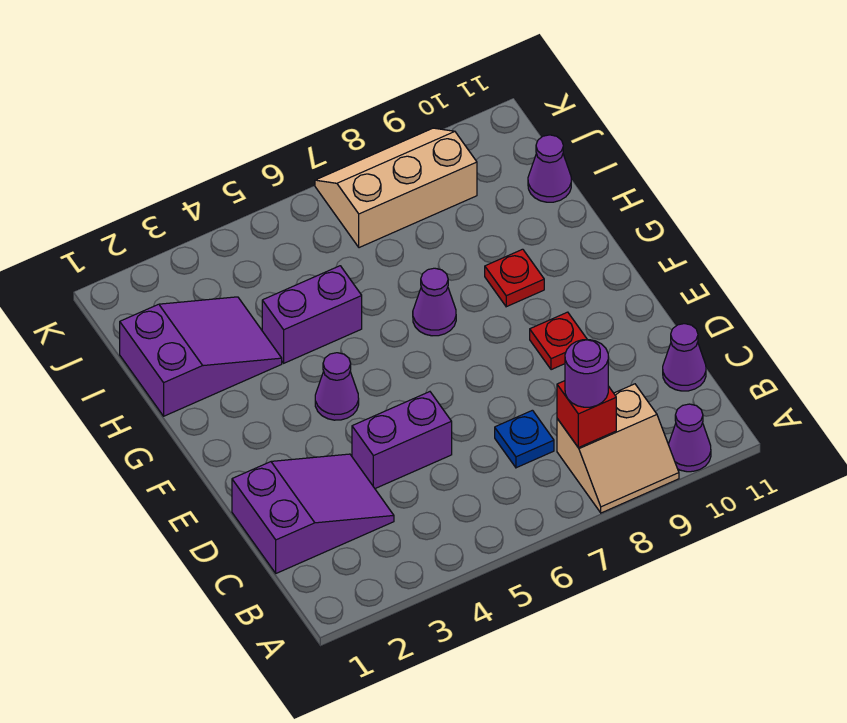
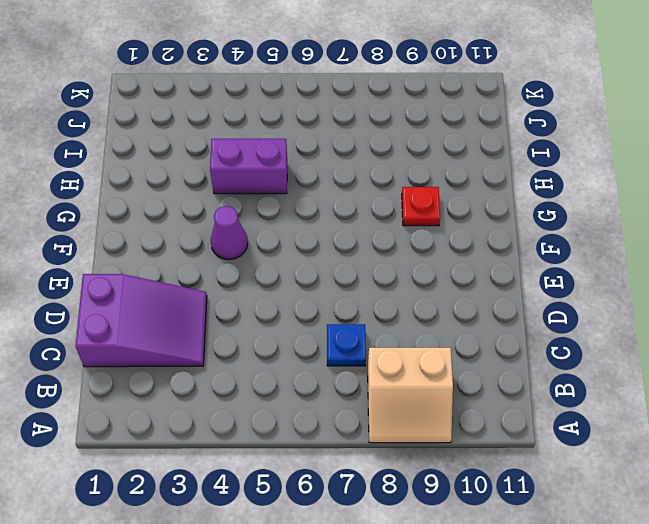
none -> purple 1x1 cone [668,404,711,472]
none -> purple 1x1 cone [663,324,706,391]
none -> purple 1x2 brick [352,392,452,488]

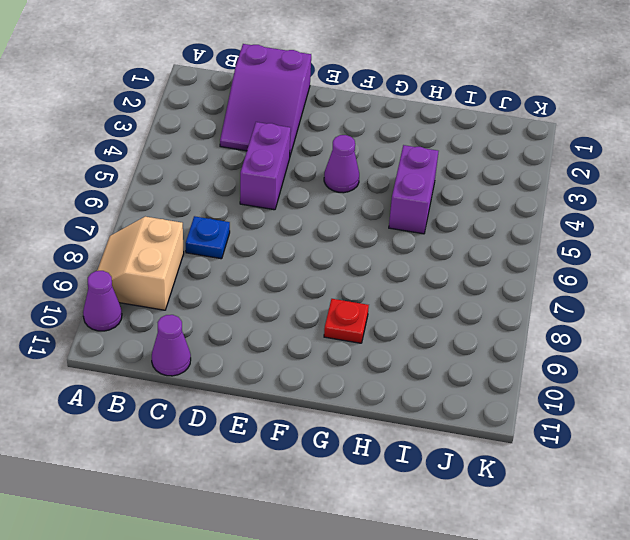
none -> red 1x1 plate [530,312,587,370]
none -> purple 1x1 cone [413,268,456,336]
none -> purple 2x3 slope [120,297,282,416]

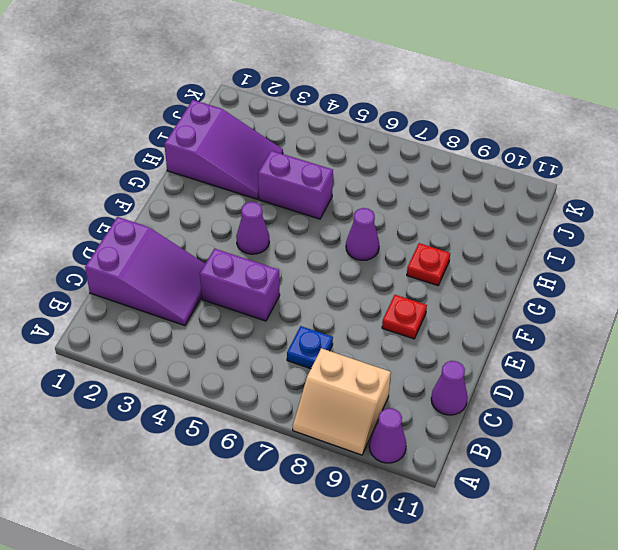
none -> purple 1x1 cone [528,135,571,202]
none -> tan 2x3 slope [315,128,477,248]
none -> red 1x1 brick [557,381,616,448]

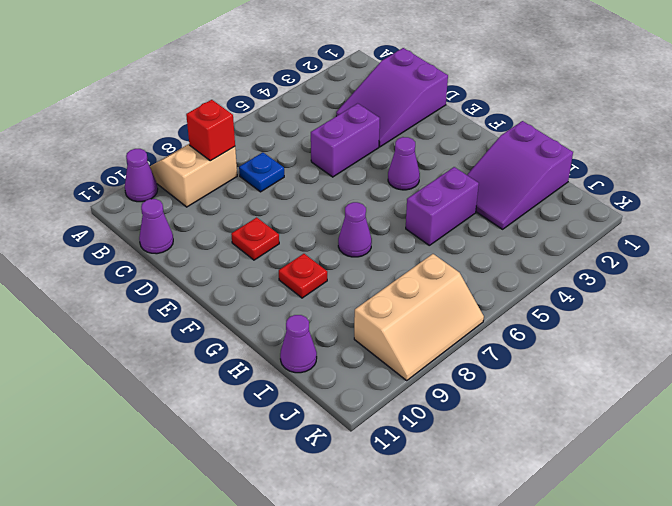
none -> purple 1x1 round brick [565,340,608,407]

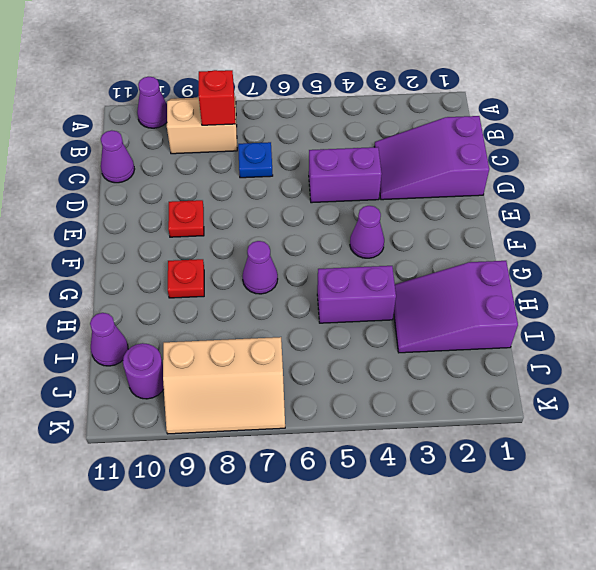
purple 1x1 round brick [123,343,164,399] -> purple 1x1 round brick moved to [565,340,608,407]

